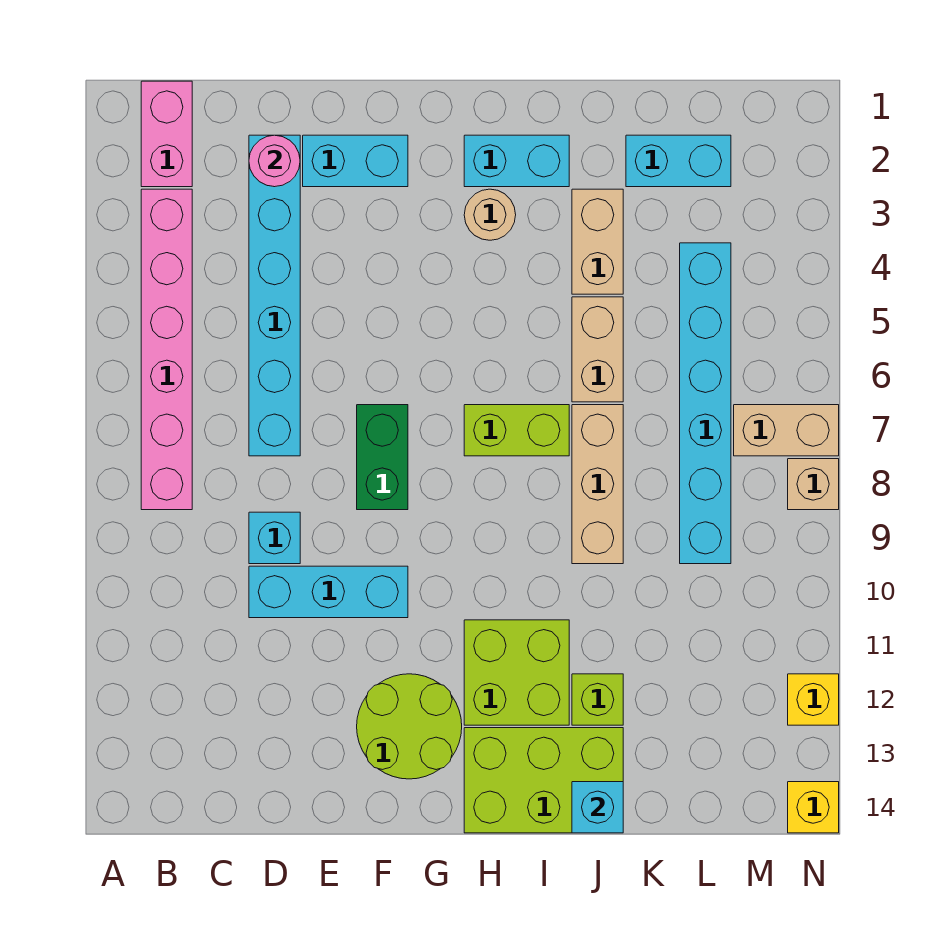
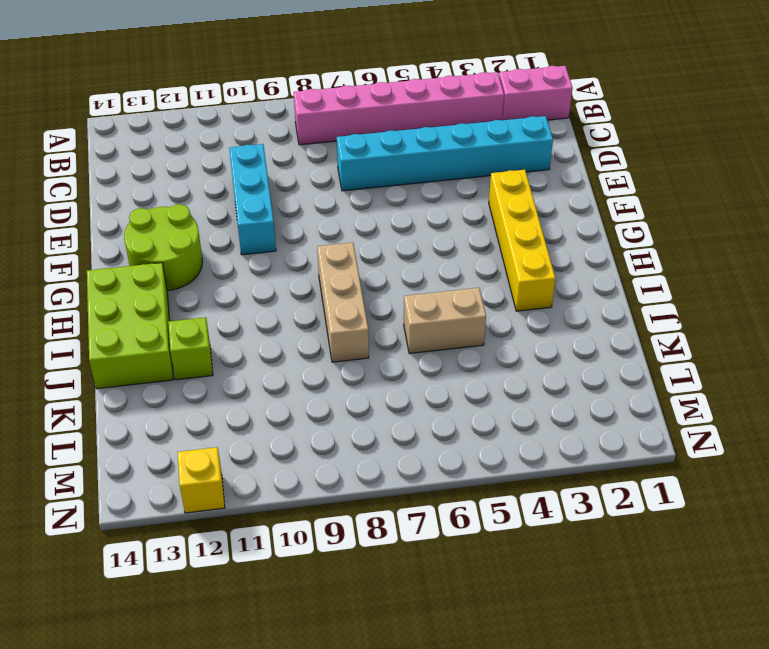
yellow 1x4 brick [489,170,555,311] -> tan 1x1 round brick [464,189,516,240]
tan 1x3 brick [317,243,369,362] -> tan 1x3 brick turned to [572,405,623,564]
none -> cyan 1x1 brick [249,512,300,564]
none -> cyan 1x2 brick [303,135,408,187]
none -> green 1x2 brick [357,405,408,510]

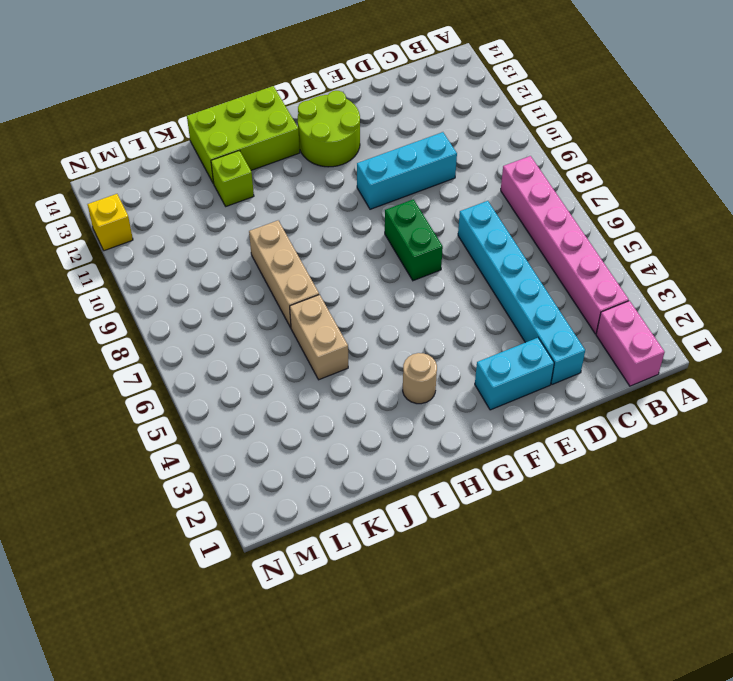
none -> cyan 1x1 brick [249,512,300,564]
none -> cyan 1x2 brick [464,135,569,187]
none -> lime 1x2 brick [464,405,569,456]

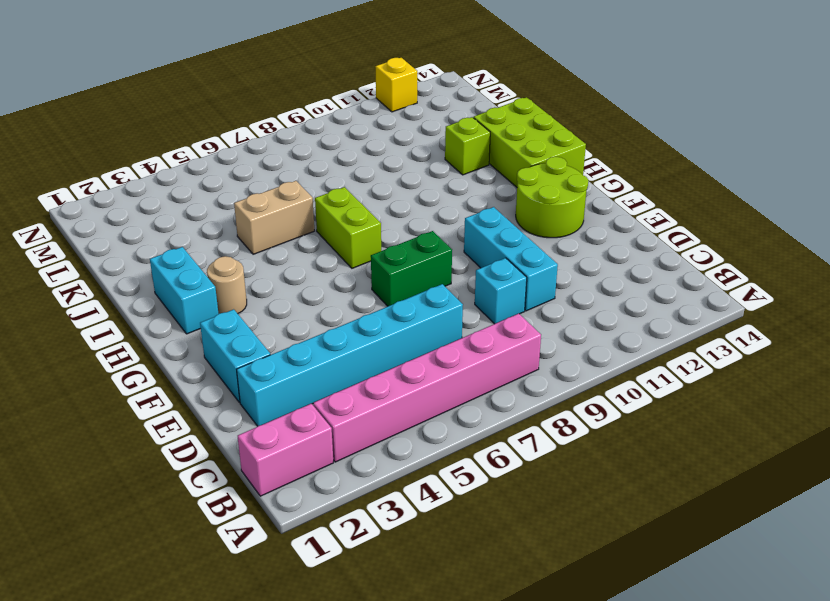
none -> lime 2x2 brick [464,620,569,725]
none -> tan 1x2 brick [572,189,623,294]
none -> tan 1x3 brick [572,405,623,564]

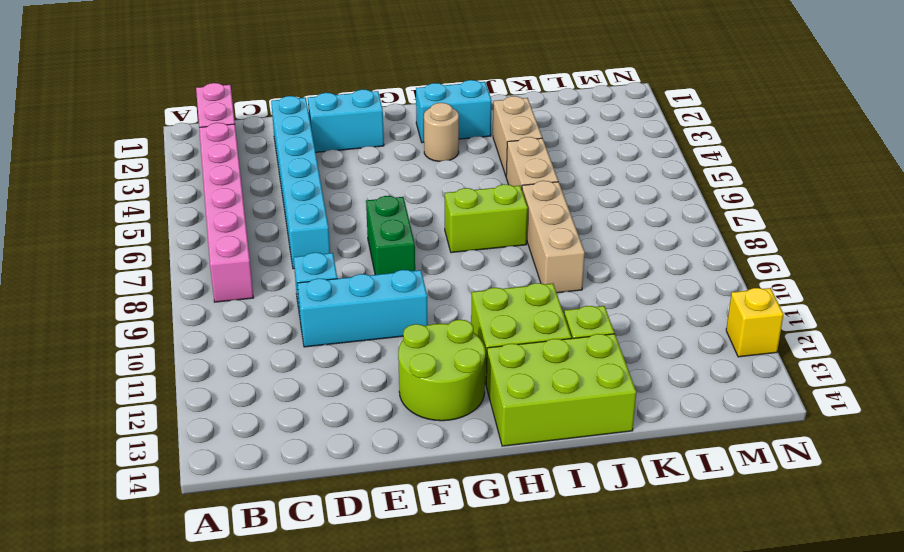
none -> cyan 1x2 brick [626,135,731,187]
none -> cyan 1x6 brick [680,243,731,564]
none -> tan 1x2 brick [734,405,839,456]

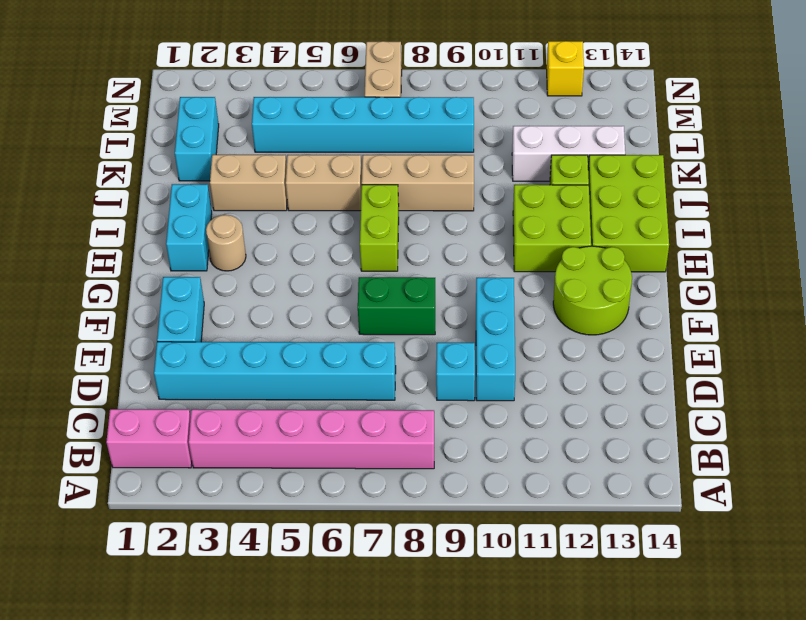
white 1x3 brick [512,126,625,181] -> none
none -> tan 1x1 brick [788,459,839,510]
none -> yellow 1x1 brick [788,782,839,833]
none -> pink 1x1 round brick [249,135,300,187]

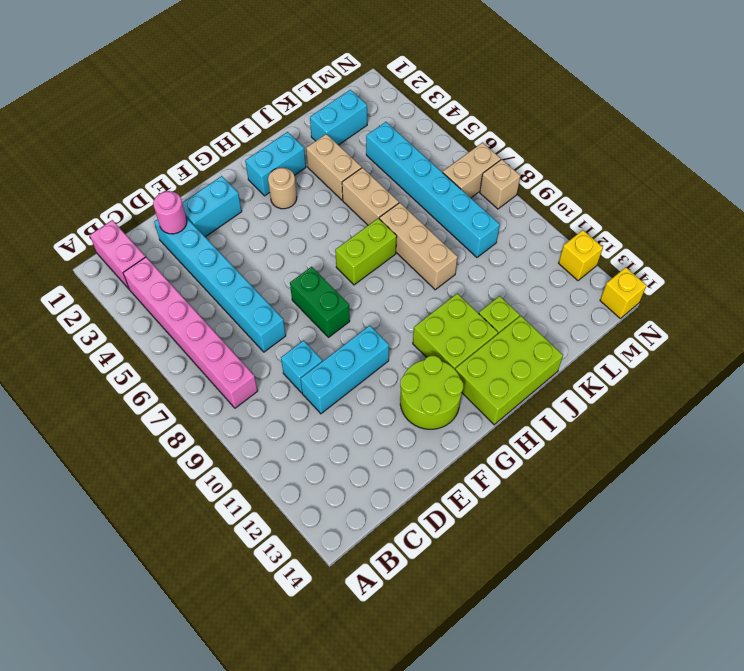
none -> cyan 1x1 brick [572,782,623,833]

